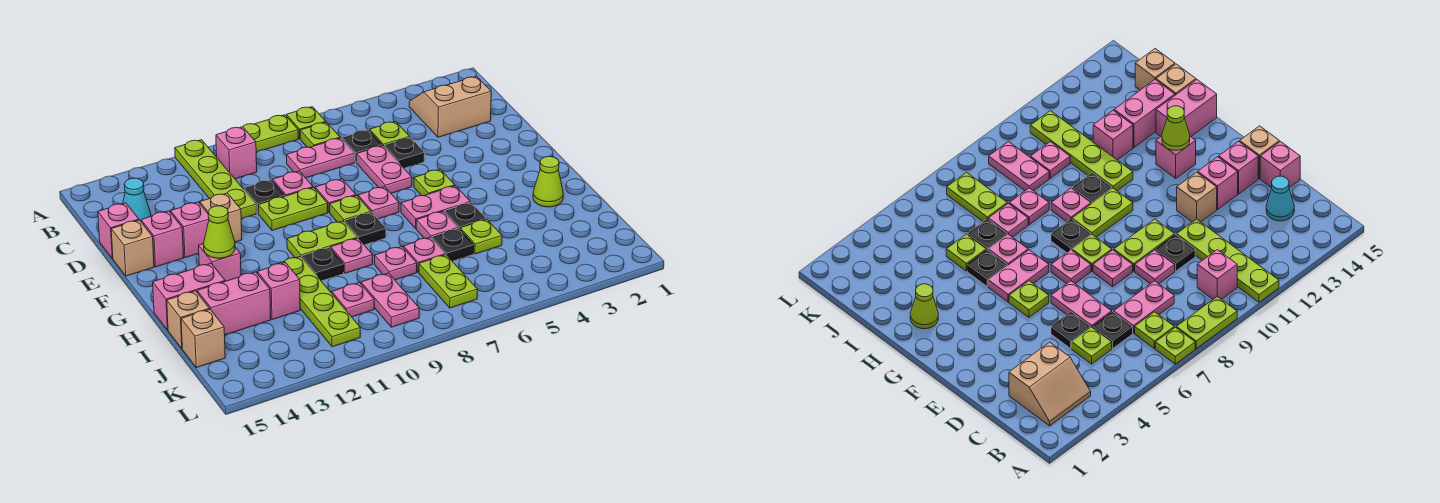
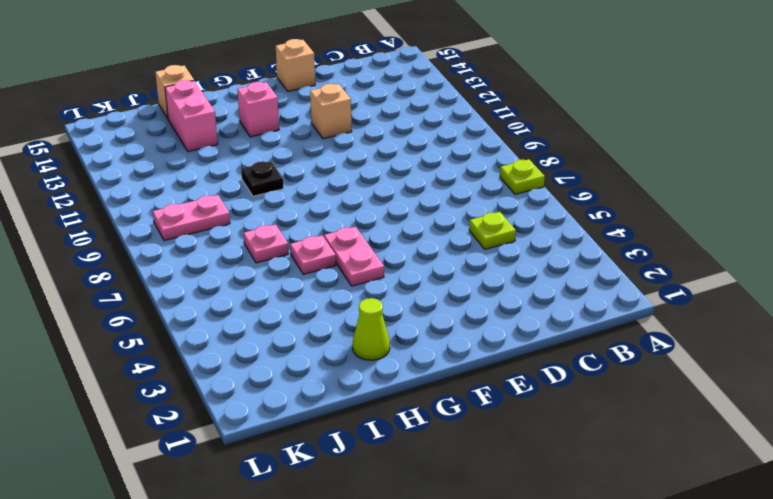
none -> lime 1x2 plate [243,115,298,152]
none -> lime 1x4 plate [175,140,256,219]
none -> tan 2x2 slope [409,76,491,137]
none -> lime 1x1 plate [300,122,340,147]

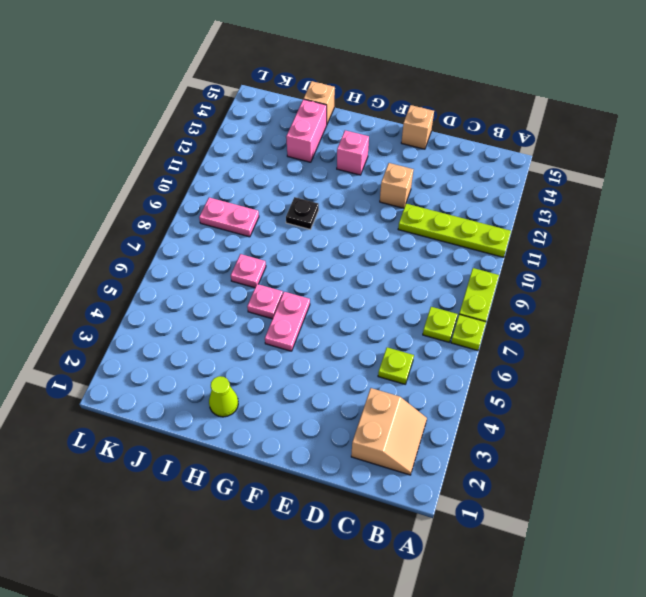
none -> pink 1x1 brick [216,127,257,179]
none -> black 1x1 plate [342,130,382,162]
none -> pink 1x2 plate [287,138,355,178]
none -> cyan 1x1 cone [123,178,151,221]

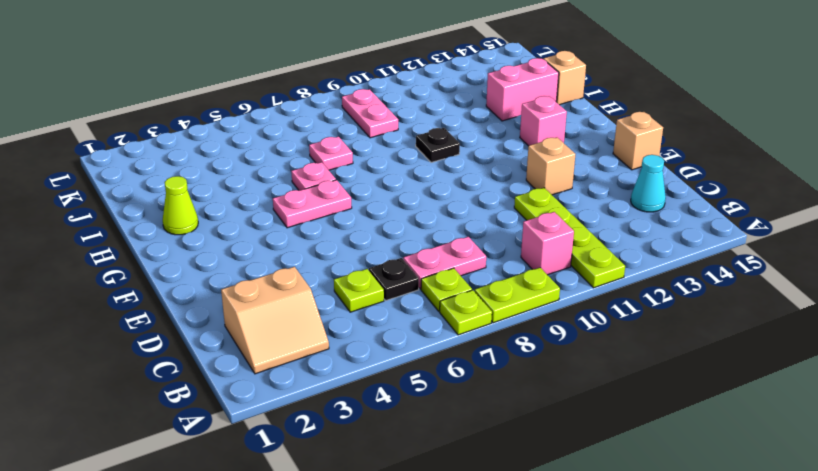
none -> black 1x1 plate [384,137,425,168]
none -> pink 1x2 plate [357,145,412,193]
none -> pink 1x1 plate [273,171,313,196]
none -> black 1x1 plate [244,180,285,213]

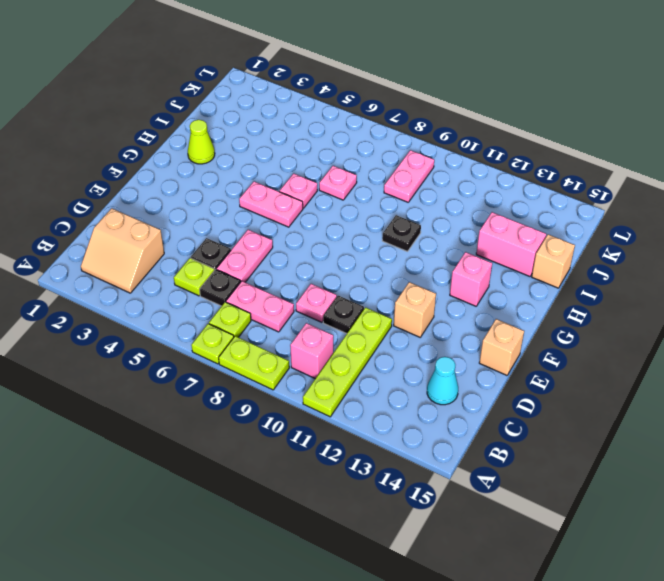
none -> pink 1x1 brick [98,203,139,259]
none -> pink 1x1 plate [315,179,356,213]
none -> lime 1x2 plate [258,187,328,230]
none -> pink 1x1 brick [171,202,209,258]

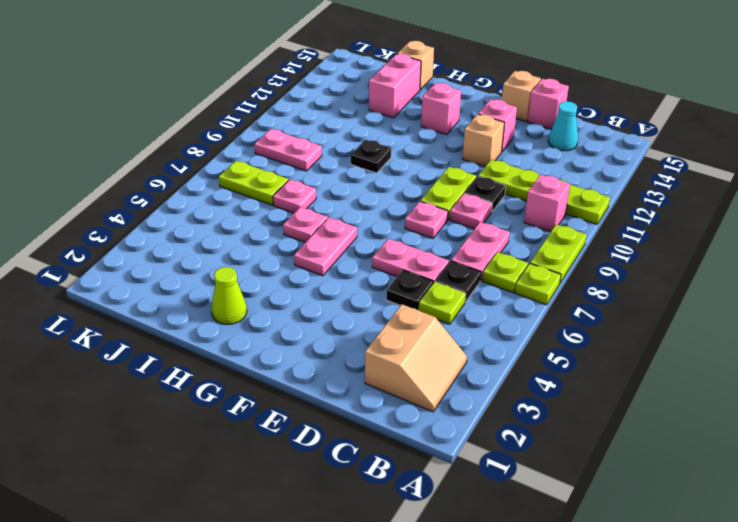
none -> pink 1x1 brick [141,211,184,267]
none -> lime 1x1 plate [414,169,455,196]
none -> pink 1x1 plate [358,187,399,219]
none -> lime 1x1 plate [330,195,371,222]

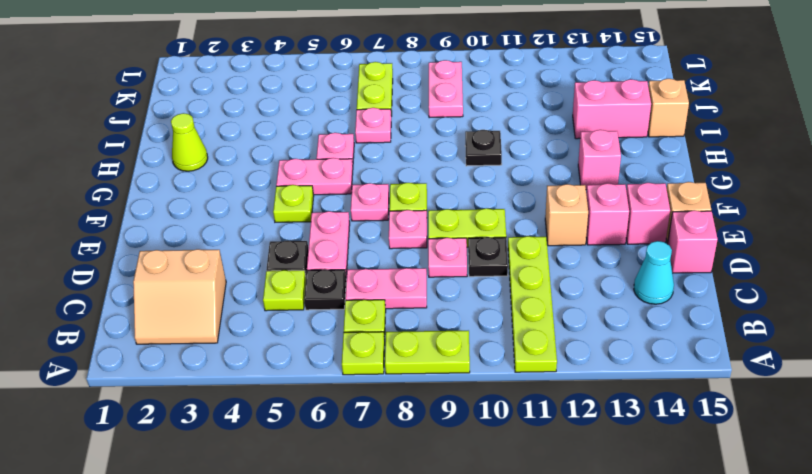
none -> pink 1x1 brick [216,127,257,179]
none -> black 1x1 plate [345,212,386,245]
none -> lime 1x2 plate [287,221,357,258]
none -> black 1x1 plate [445,202,486,229]

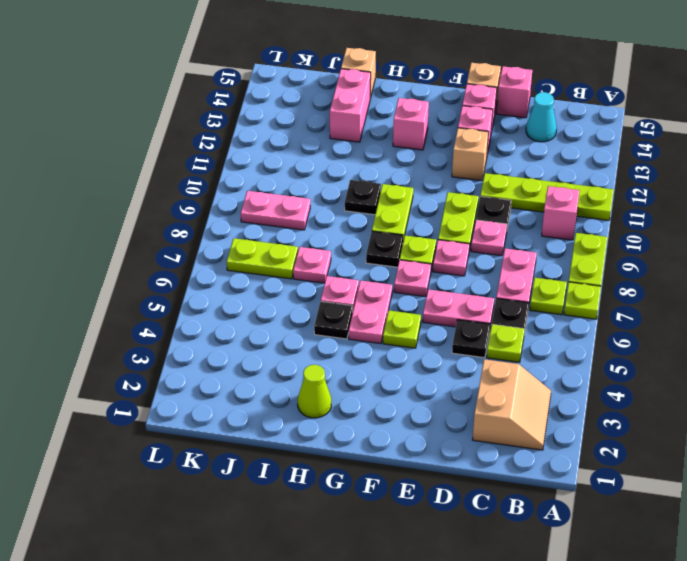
none -> pink 1x1 plate [331,238,373,273]
none -> lime 1x4 plate [278,257,360,347]
none -> pink 1x2 brick [153,264,225,330]
none -> lime 1x1 plate [460,219,502,254]

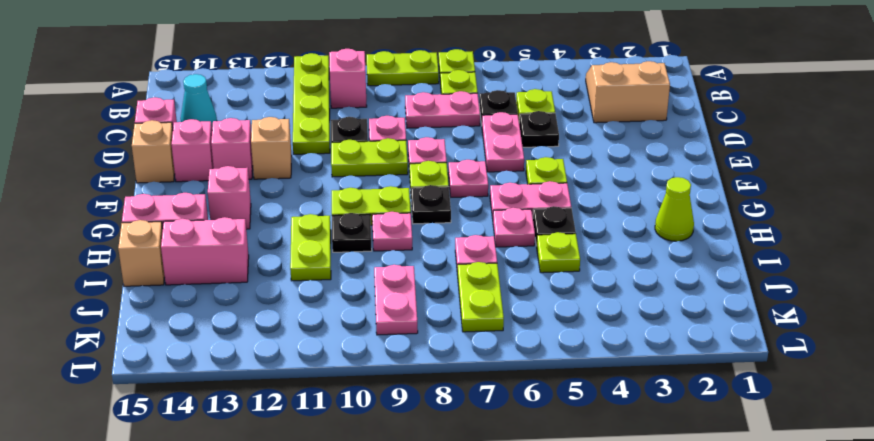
lime 1x2 plate [290,214,331,281] -> lime 1x4 plate [278,257,360,347]
none -> black 1x1 plate [432,228,474,261]
none -> pink 1x1 plate [375,246,417,280]
none -> pink 1x1 brick [257,263,300,320]
none -> pink 1x1 plate [332,282,374,317]

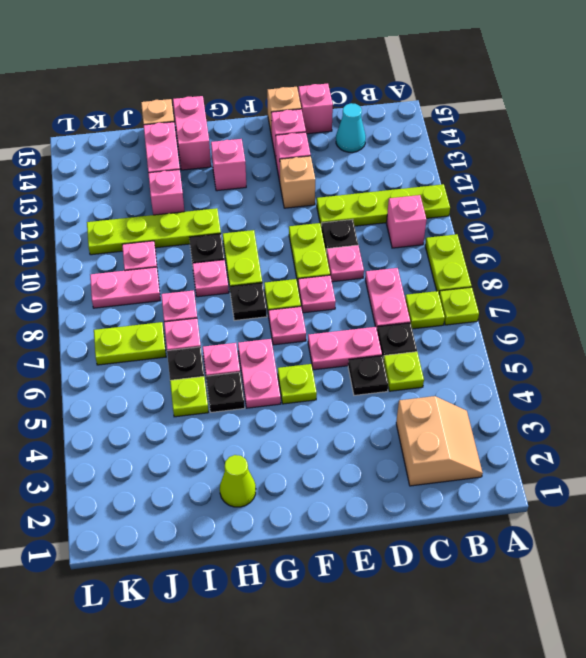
none -> tan 1x1 brick [181,309,225,368]
none -> lime 1x1 cone [204,206,235,258]

